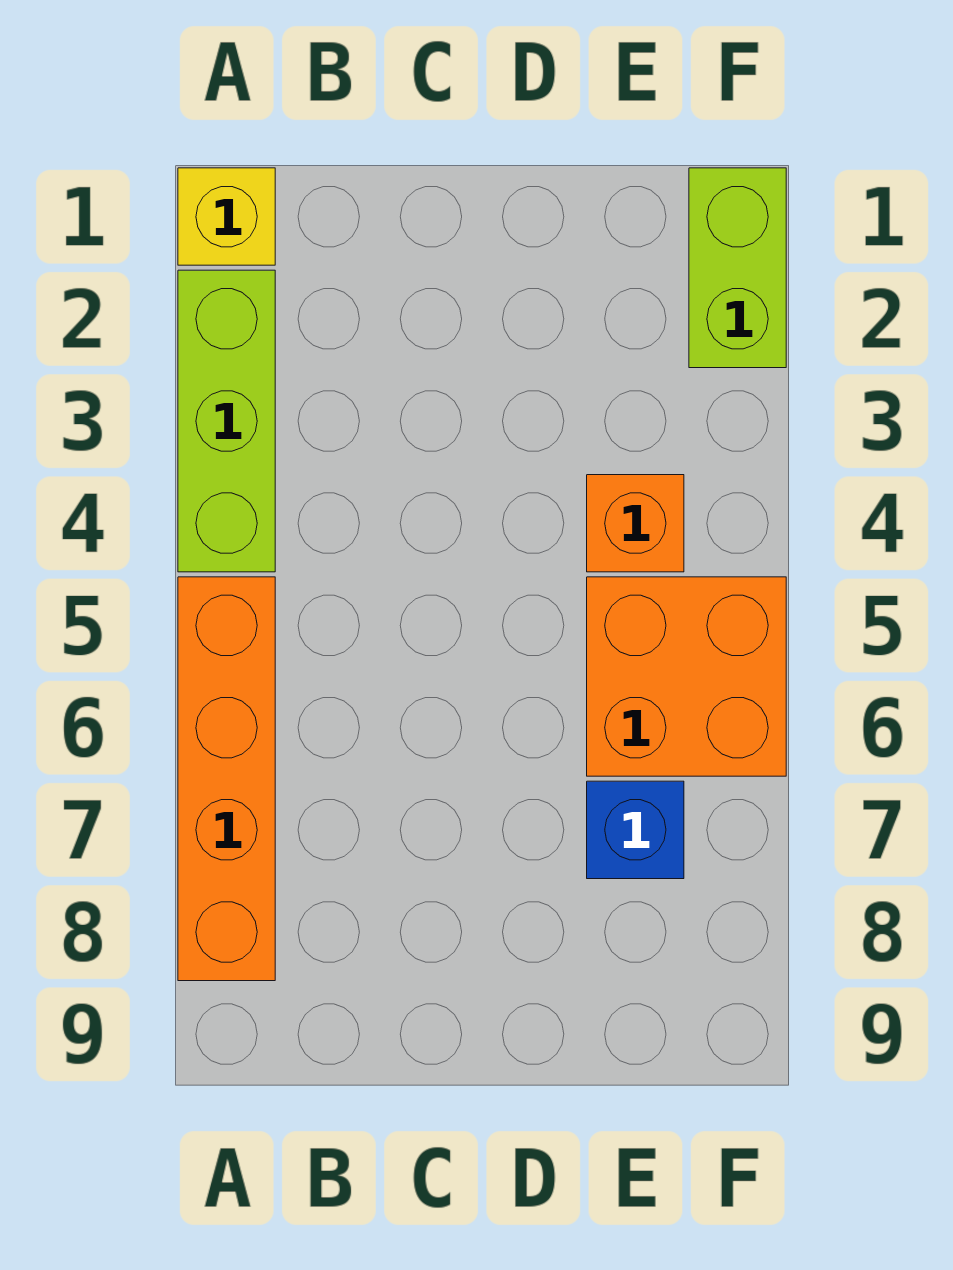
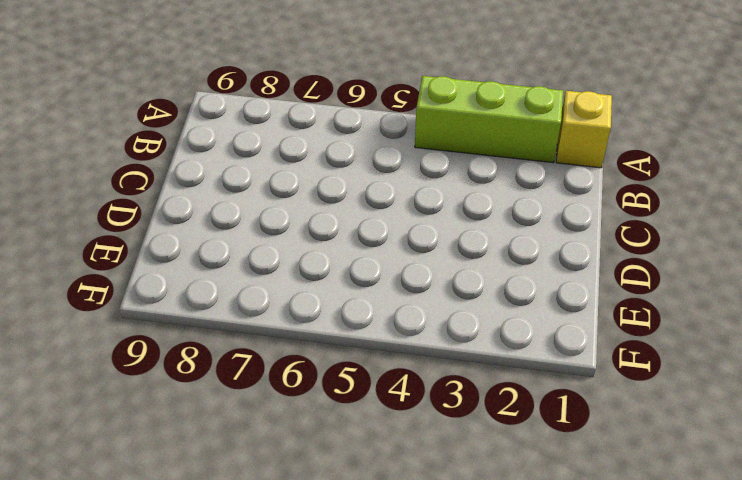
none -> orange 1x4 brick [178,577,275,981]
none -> orange 1x1 brick [587,475,684,572]

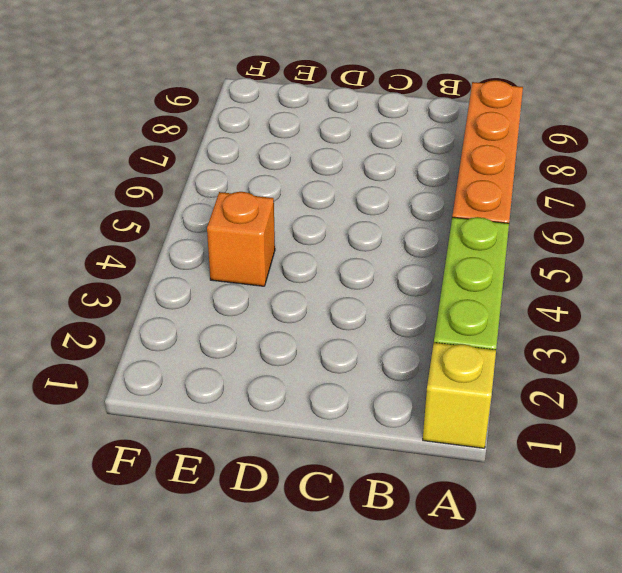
none -> orange 2x2 brick [587,577,786,776]
none -> blue 1x1 brick [587,781,684,879]

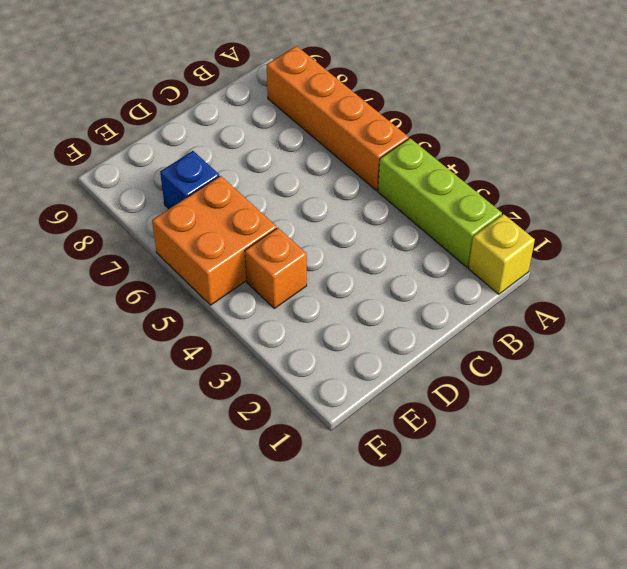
none -> lime 1x2 brick [689,168,786,368]

